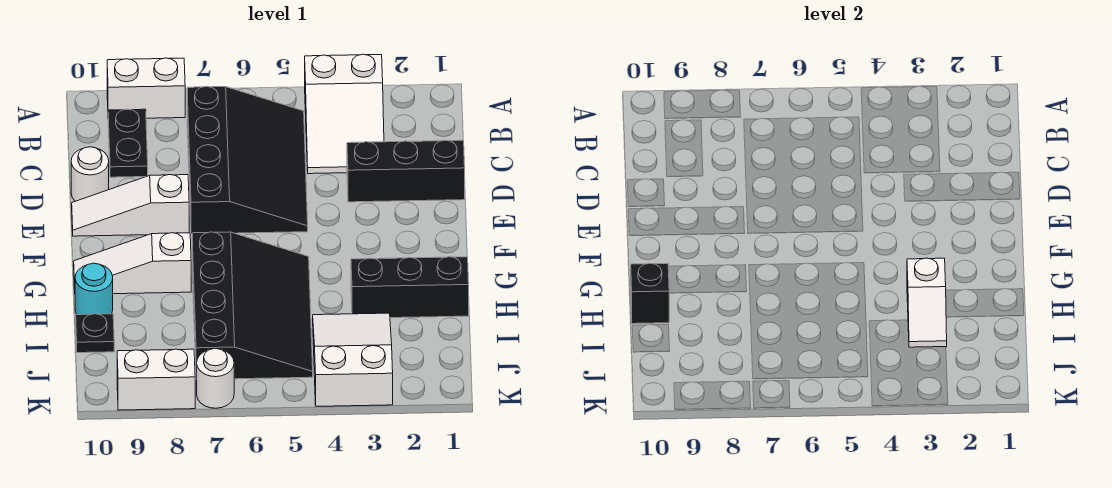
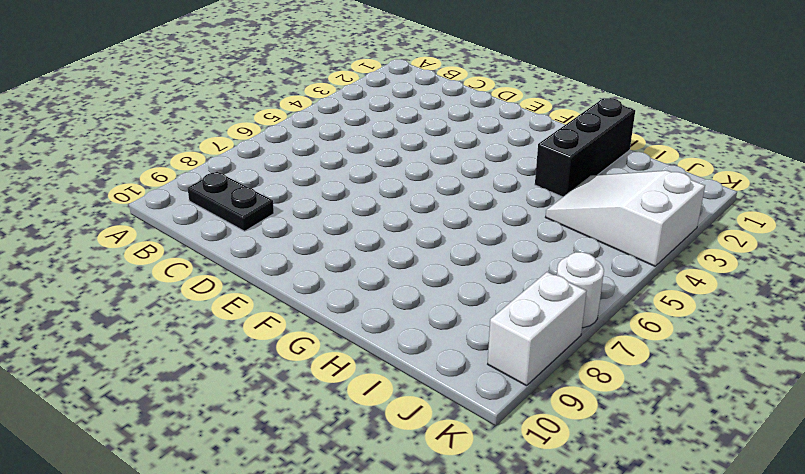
none -> white 2x3 slope [305,54,384,174]
none -> white 1x2 brick [107,58,185,118]
none -> black 3x4 slope [187,86,308,234]

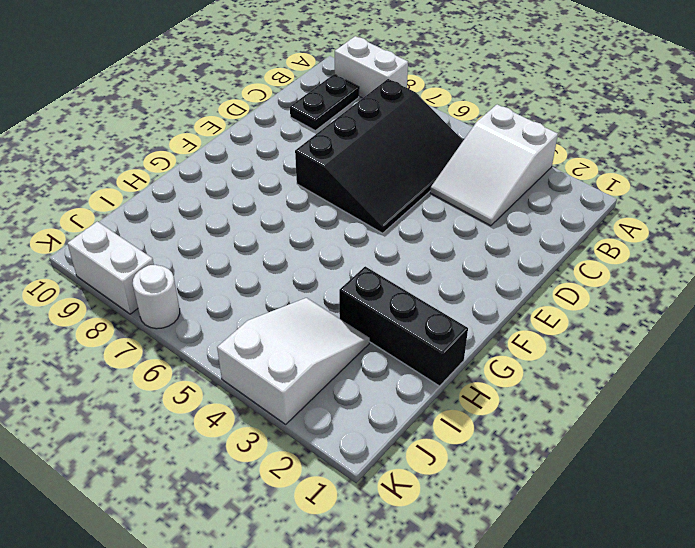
none -> black 1x3 brick [347,140,465,202]
none -> white 1x1 round brick [71,147,109,201]
none -> white 1x3 slope [72,175,189,236]

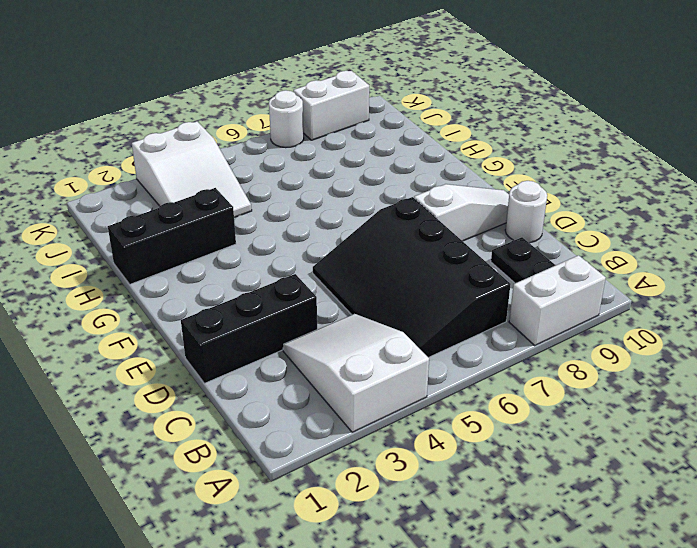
none -> black 3x4 slope [192,232,313,380]
none -> white 1x3 slope [74,233,191,294]
none -> cyan 1x1 round brick [75,263,113,315]

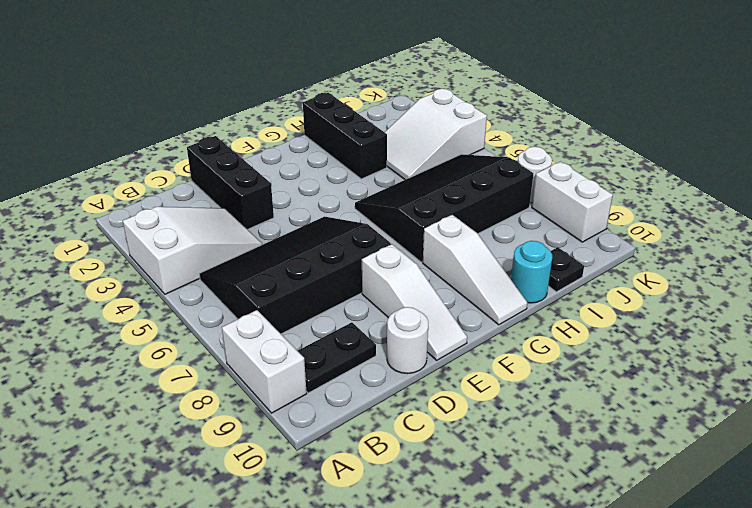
none -> white 1x2 slope [907,258,947,347]
none -> black 1x1 brick [631,263,669,324]

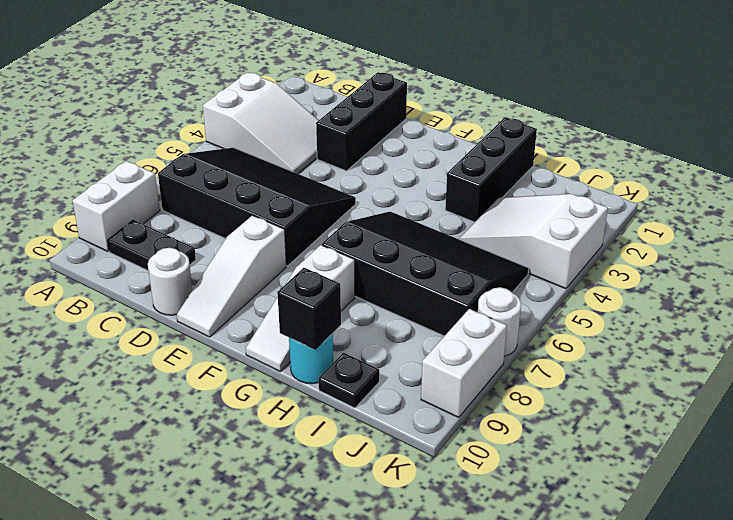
none -> white 1x2 slope [907,258,947,347]

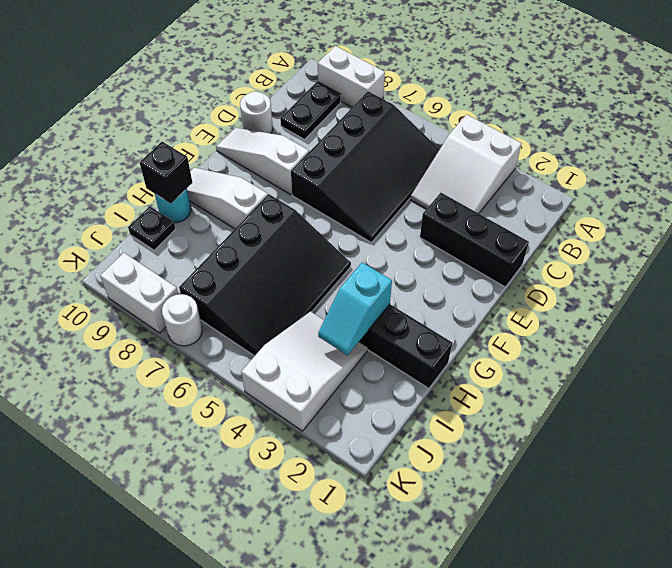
cyan 1x2 slope [318,262,392,355] -> white 1x2 slope [907,258,947,347]

